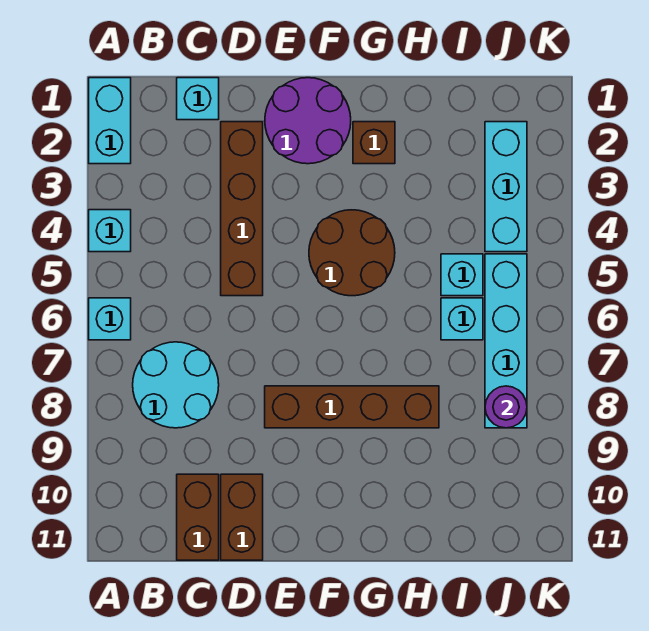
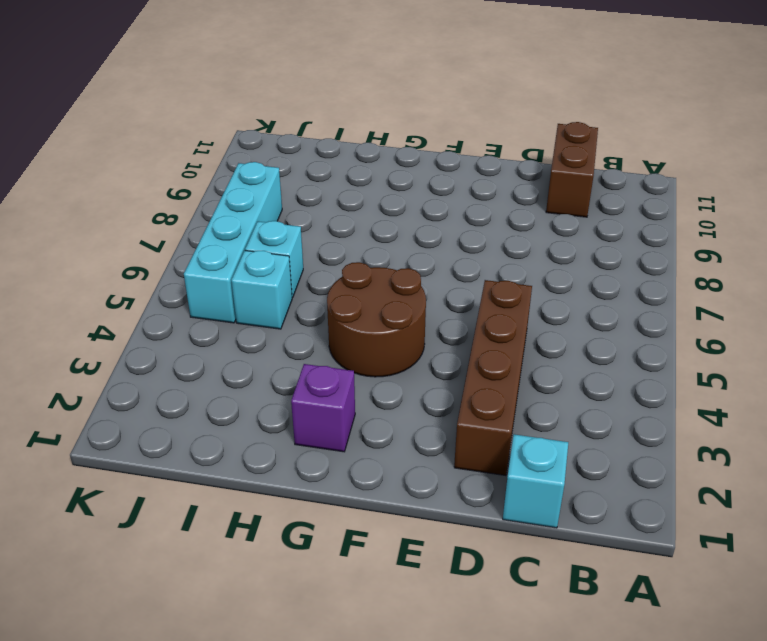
purple 1x1 brick [291,364,355,452] -> brown 1x1 brick [353,122,395,164]
none -> cyan 1x2 brick [89,78,131,164]
none -> cyan 1x1 brick [89,210,131,252]
none -> cyan 1x1 brick [89,298,131,340]

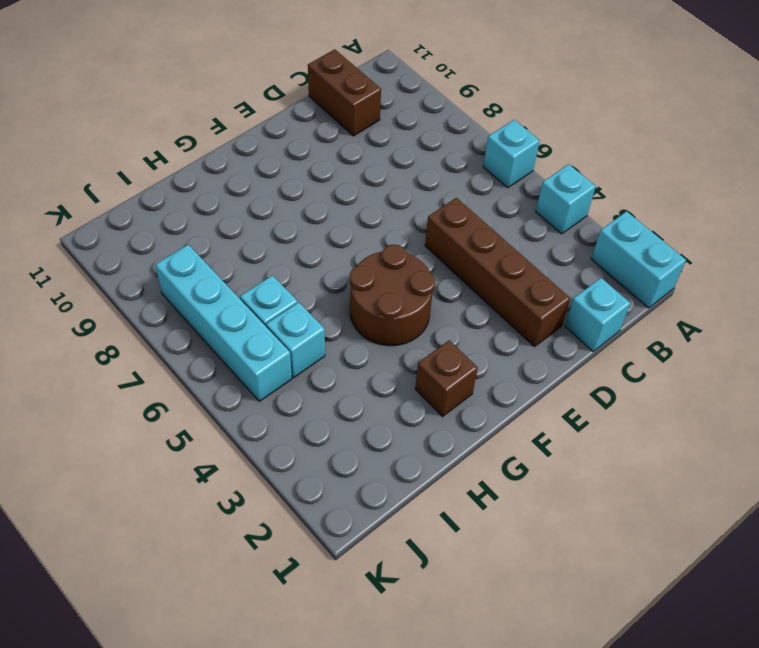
none -> cyan 2x2 round brick [133,342,219,428]
none -> brown 1x2 brick [221,474,263,560]
none -> purple 2x2 round brick [265,78,351,164]

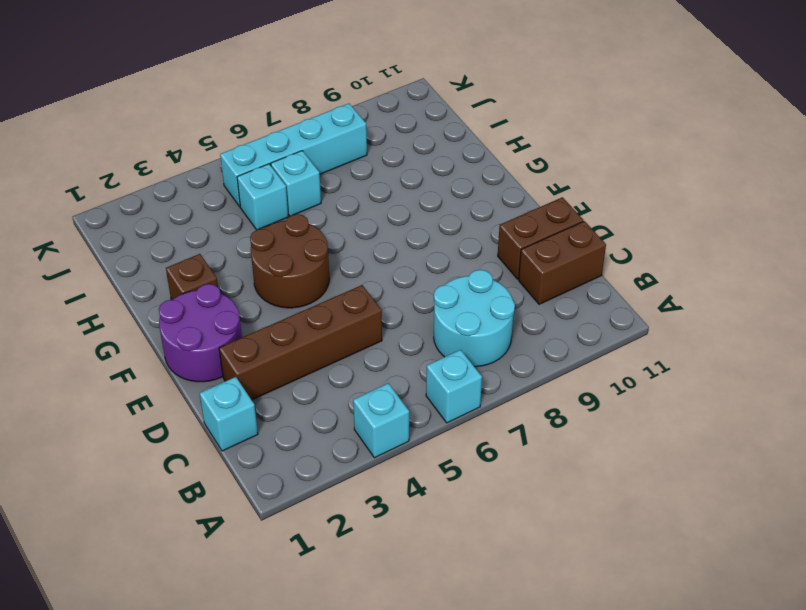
none -> cyan 1x2 brick [89,78,131,164]
none -> brown 1x4 brick [265,386,439,428]
none -> cyan 1x3 brick [485,122,527,252]

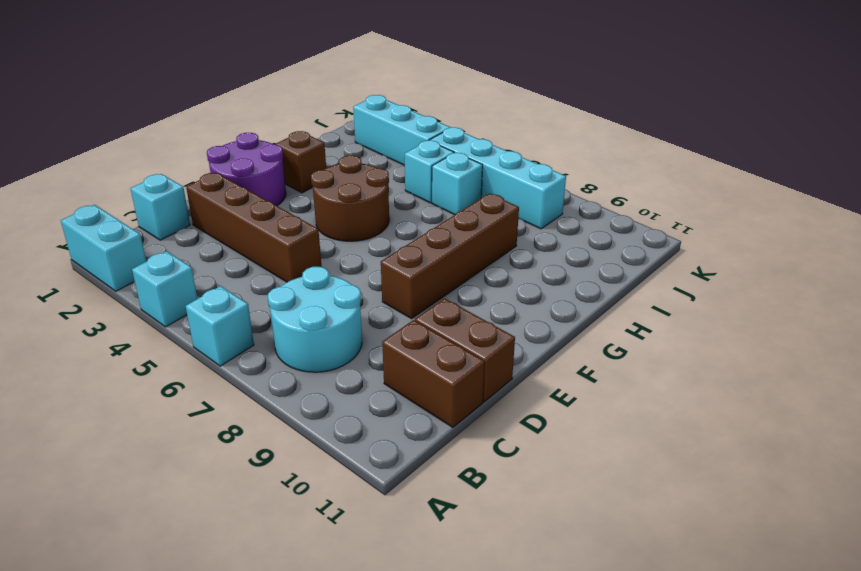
none -> purple 1x1 round brick [485,386,527,428]

